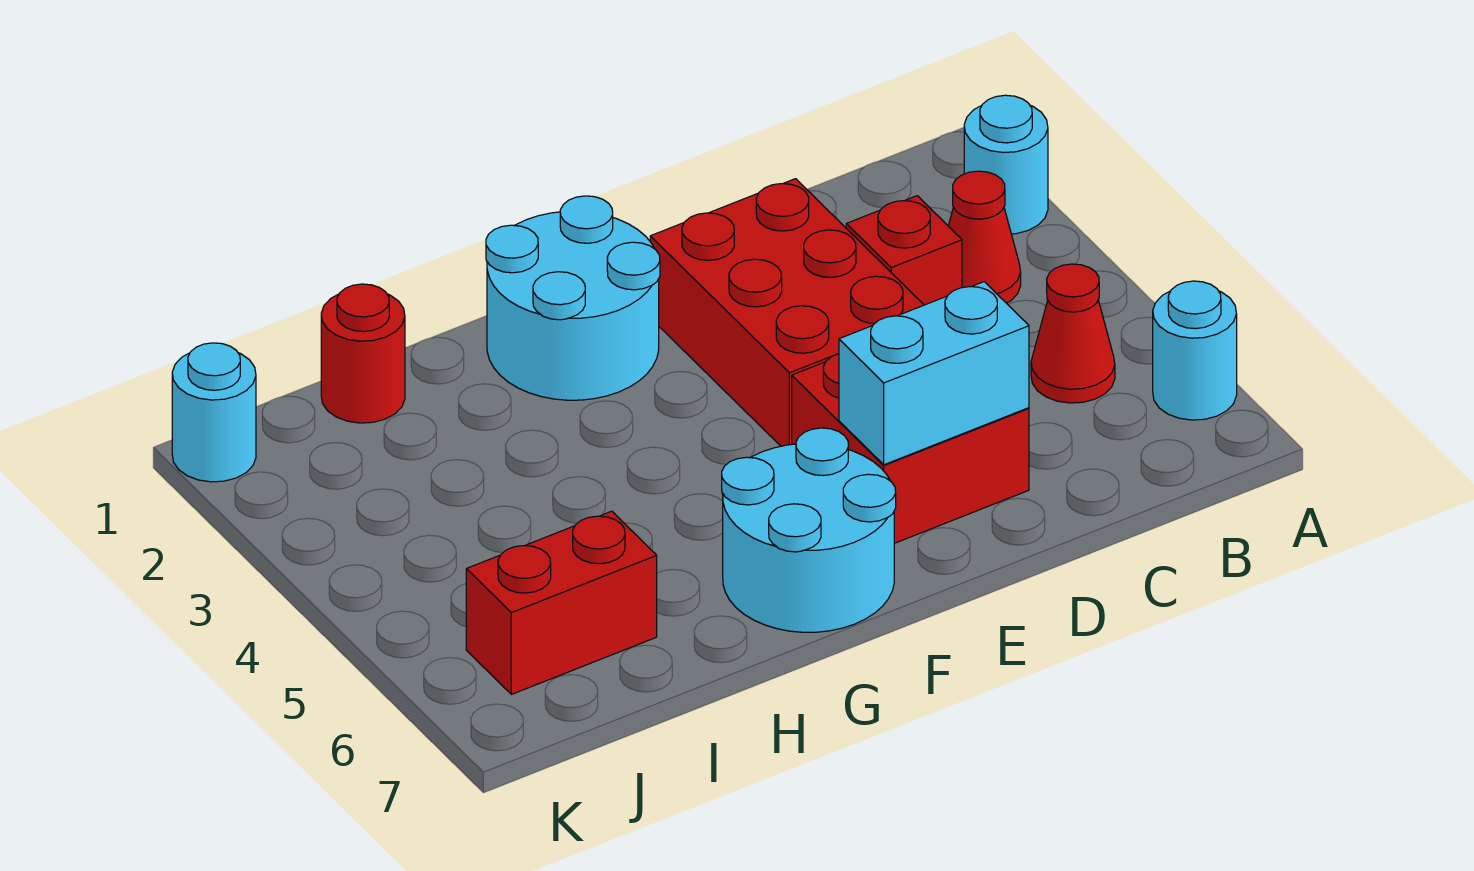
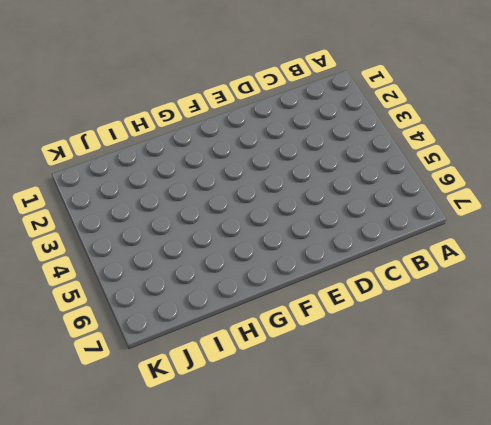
none -> cyan 1x1 round brick [964,95,1048,234]
none -> cyan 1x1 round brick [1153,281,1237,420]
none -> red 1x1 cone [948,171,1021,303]

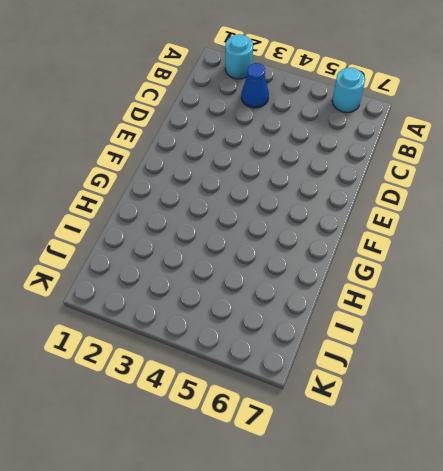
blue 1x1 cone [241,63,269,108] -> red 1x1 cone [948,171,1021,303]
none -> red 1x1 cone [1031,264,1115,403]
none -> red 1x1 brick [846,196,962,305]
none -> red 2x3 brick [650,179,924,446]

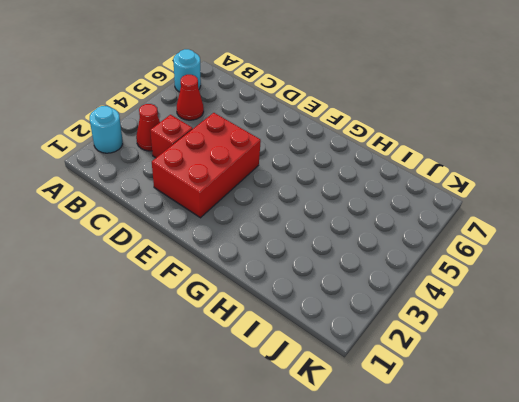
none -> red 2x2 brick [792,354,1029,543]
none -> cyan 2x2 round brick [486,196,660,400]
none -> cyan 2x2 round brick [722,428,896,632]

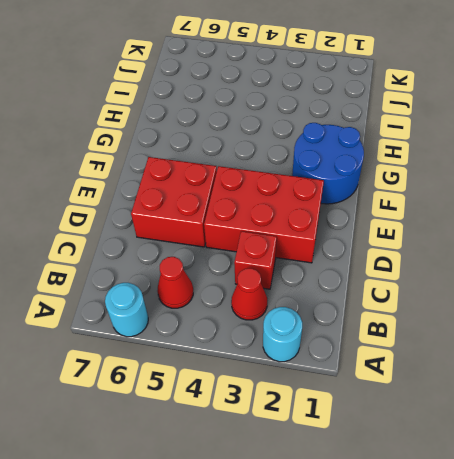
blue 2x2 round brick [292,123,364,204] -> cyan 2x2 round brick [486,196,660,400]
none -> cyan 2x2 round brick [722,428,896,632]
none -> red 1x1 round brick [321,284,405,423]
none -> red 1x2 brick [466,511,657,694]

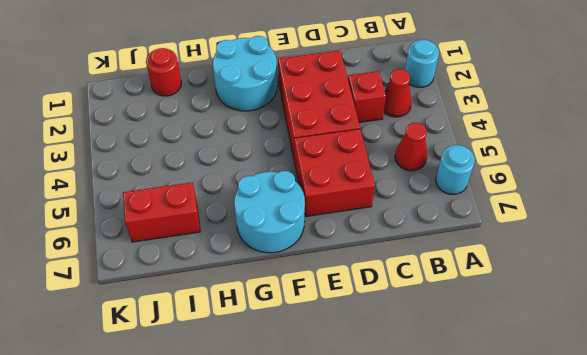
none -> cyan 1x1 round brick [172,343,256,482]
none -> cyan 1x2 brick [839,282,1029,465]

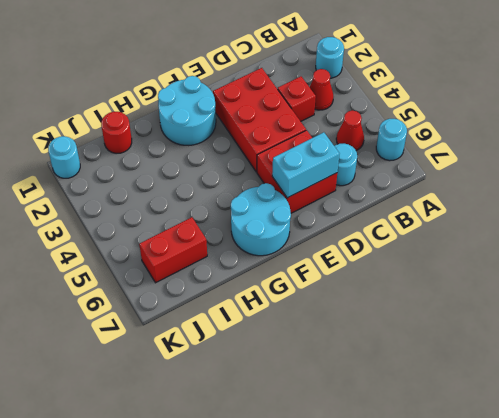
cyan 1x1 round brick [335,144,357,186] -> none

